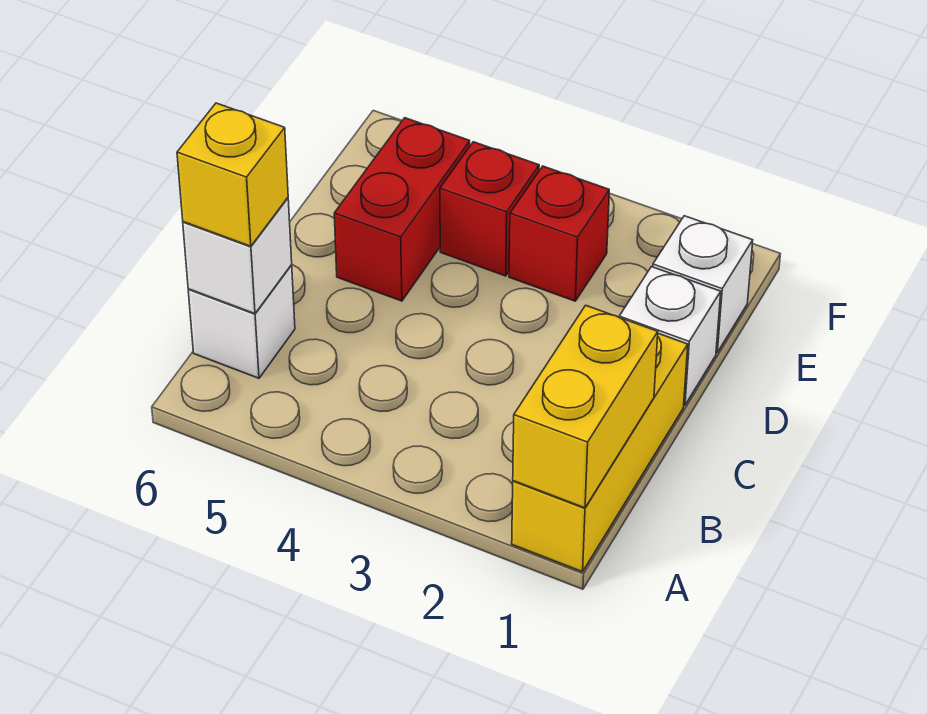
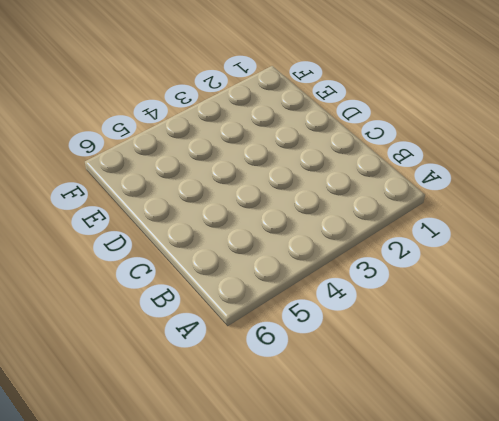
none -> yellow 1x3 brick [512,333,688,572]
none -> white 1x1 brick [188,265,295,378]

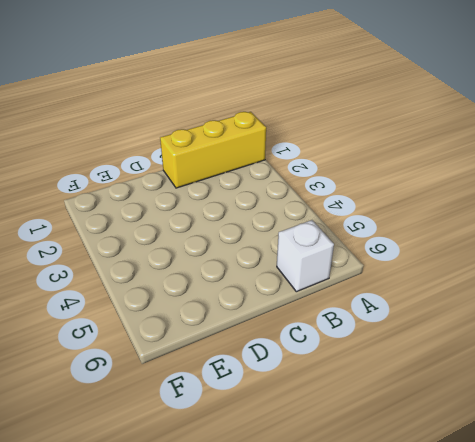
none -> white 1x1 brick [619,267,721,405]
none -> red 1x2 brick [334,118,470,301]

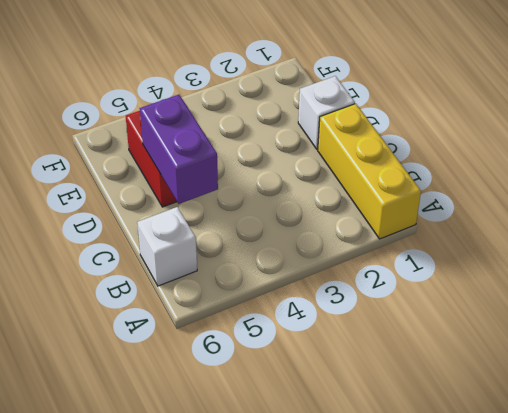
purple 1x2 brick [140,95,218,204] -> none
none -> white 1x1 brick [653,216,753,353]
none -> red 1x1 brick [509,166,609,301]

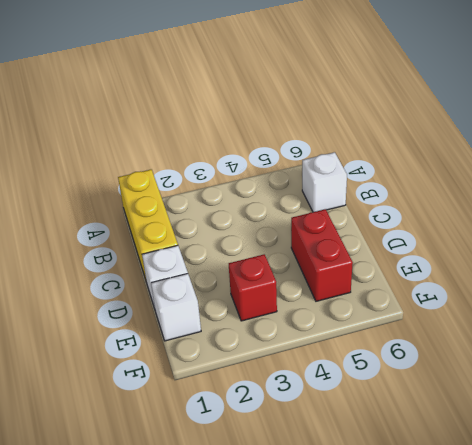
none -> red 1x1 brick [440,142,539,276]
none -> yellow 1x2 brick [513,305,658,508]

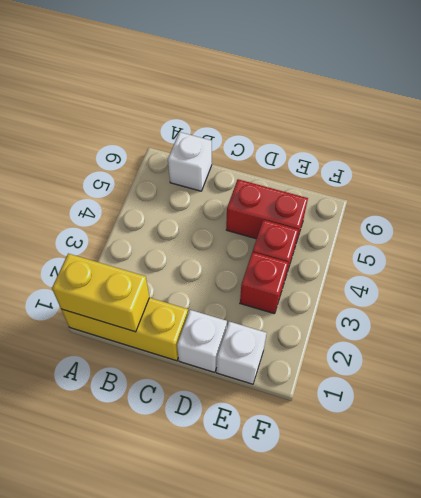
none -> white 1x1 brick [183,198,292,314]
none -> yellow 1x1 brick [177,103,288,246]

